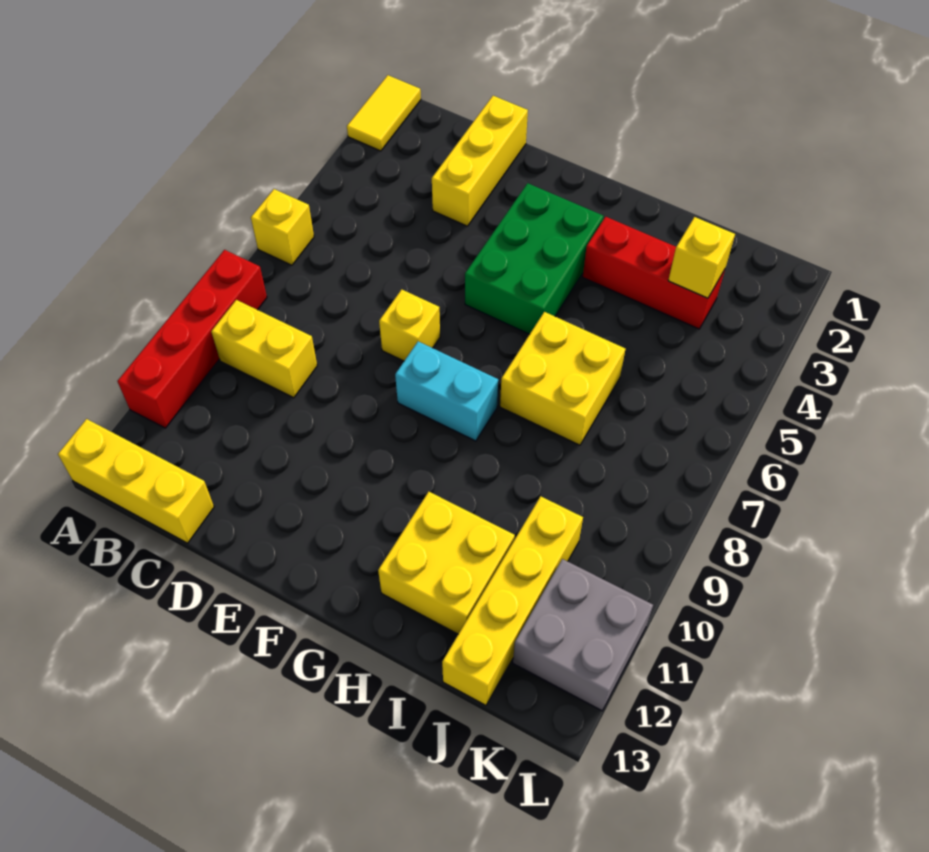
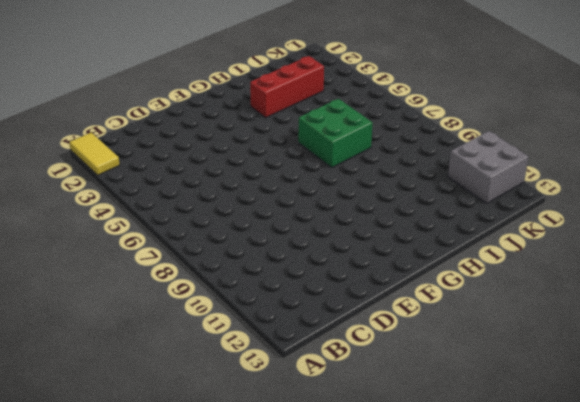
green 2x2 brick [298,99,373,168] -> yellow 2x2 brick [500,312,625,445]
none -> yellow 1x1 brick [251,189,314,265]
none -> red 1x4 brick [118,250,267,428]
none -> yellow 1x3 brick [58,419,214,543]

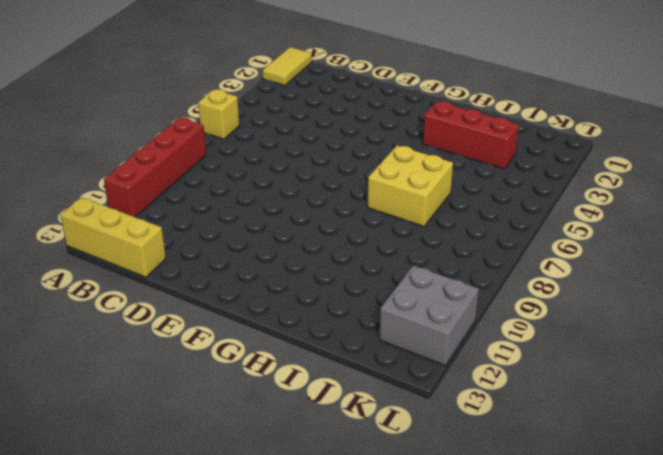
none -> yellow 1x2 brick [211,300,317,398]
none -> yellow 1x3 brick [432,96,528,226]
none -> yellow 1x1 brick [379,290,440,361]

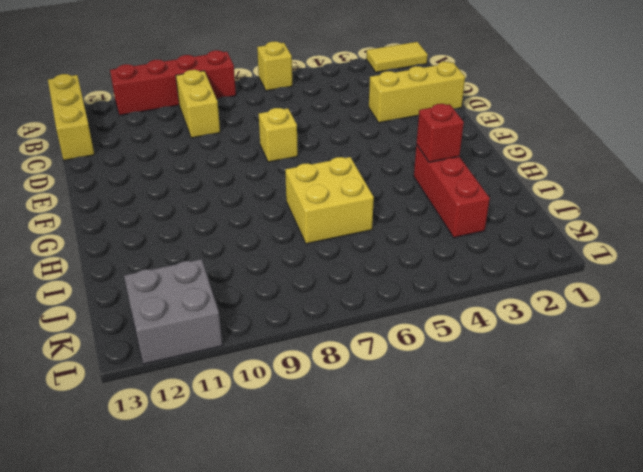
red 1x1 brick [416,104,464,162] -> none
none -> green 2x3 brick [465,183,604,334]
none -> cyan 1x2 brick [395,341,498,441]
none -> yellow 2x2 brick [378,492,515,634]

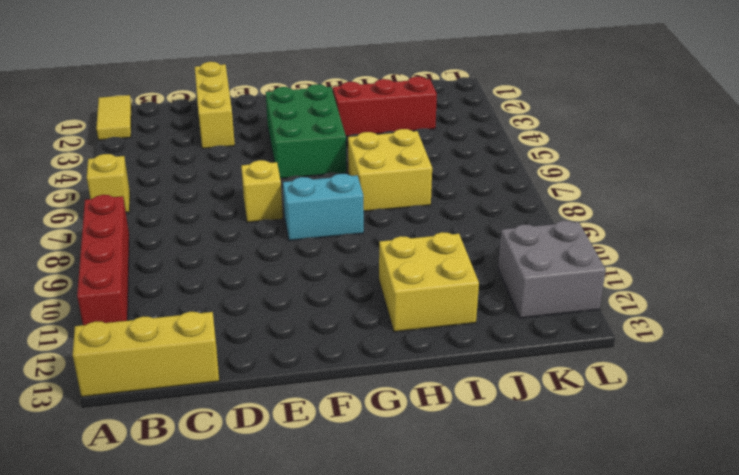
none -> yellow 1x2 brick [211,300,317,398]
none -> yellow 1x4 brick [442,496,583,705]
none -> yellow 1x1 brick [668,217,735,298]

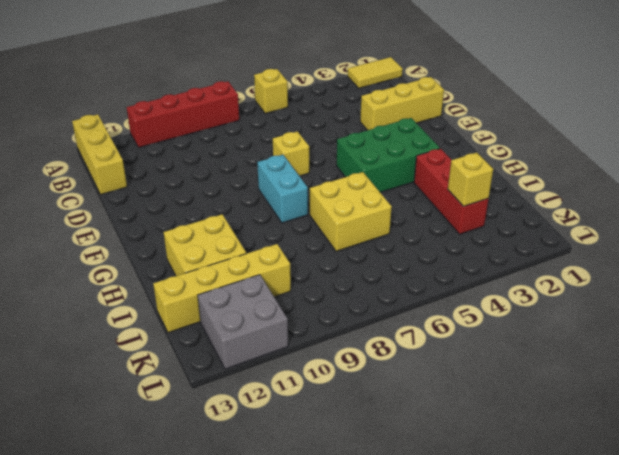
none -> yellow 1x2 brick [211,300,317,398]

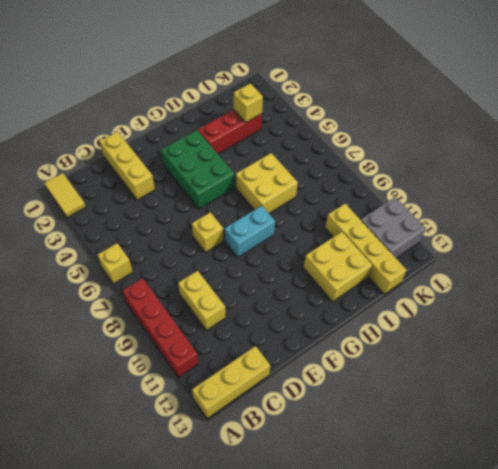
yellow 1x2 brick [178,271,225,330] -> yellow 1x2 brick turned to [211,300,317,398]

